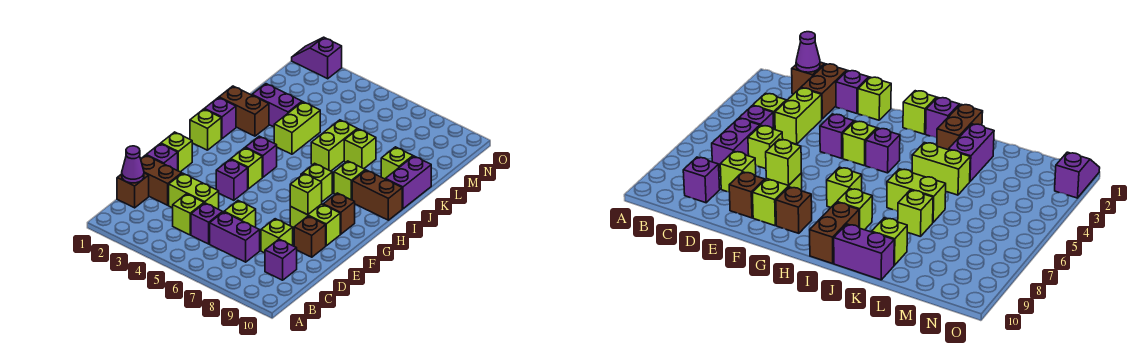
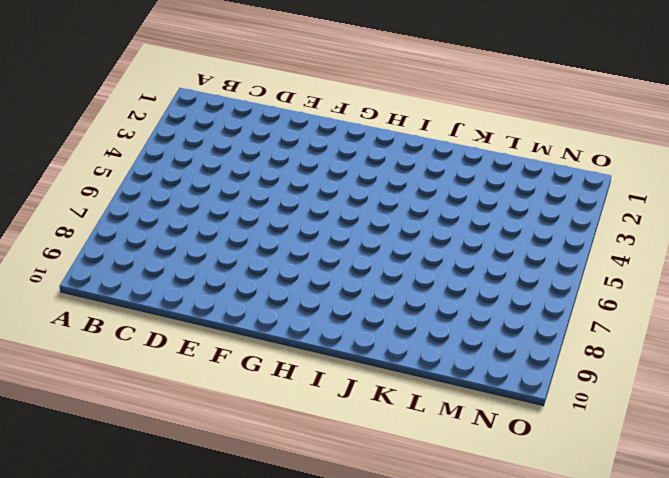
none -> brown 1x1 brick [117,173,149,208]
none -> lime 1x1 brick [173,194,204,235]
none -> purple 1x1 brick [191,203,223,244]
none -> purple 1x2 brick [210,212,260,262]

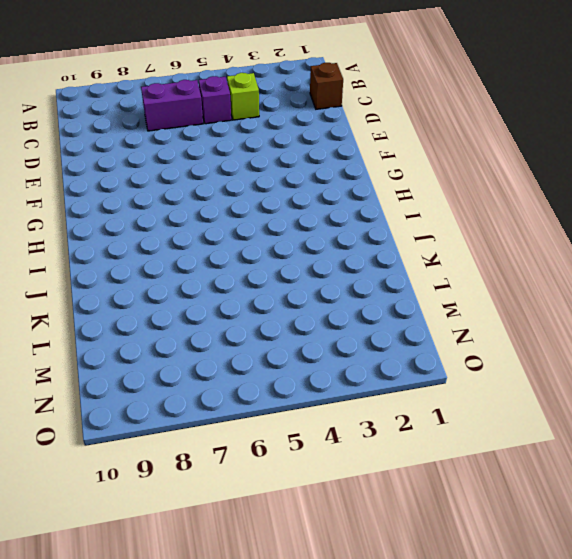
none -> purple 1x1 brick [265,239,297,280]
none -> brown 1x2 brick [141,155,182,205]
none -> lime 1x2 brick [169,173,219,209]
none -> lime 1x1 brick [224,201,256,227]

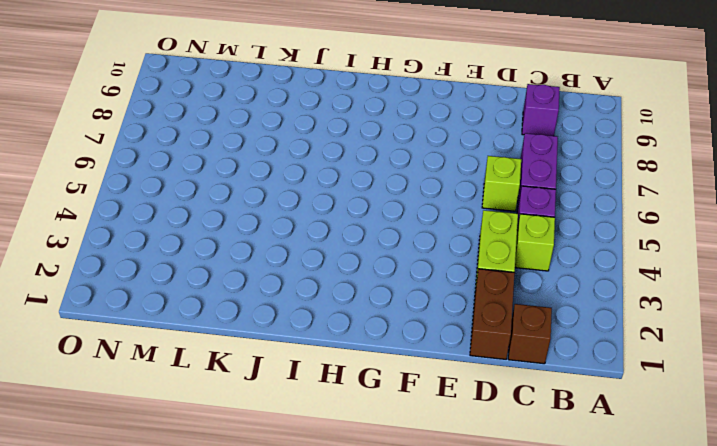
none -> lime 1x1 brick [261,219,293,253]
none -> purple 1x1 brick [147,144,178,171]
none -> brown 1x1 brick [294,216,326,257]
none -> lime 1x1 brick [161,132,192,172]

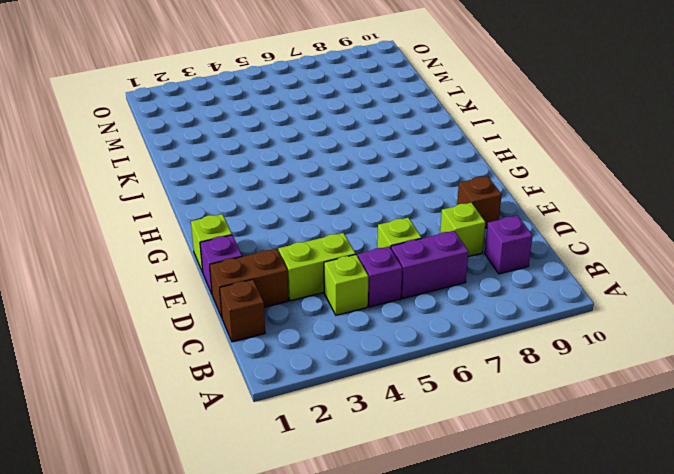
none -> purple 1x1 brick [216,159,248,200]
none -> lime 1x2 brick [290,204,340,246]
none -> lime 1x1 brick [231,148,262,189]
none -> brown 1x1 brick [323,193,355,234]

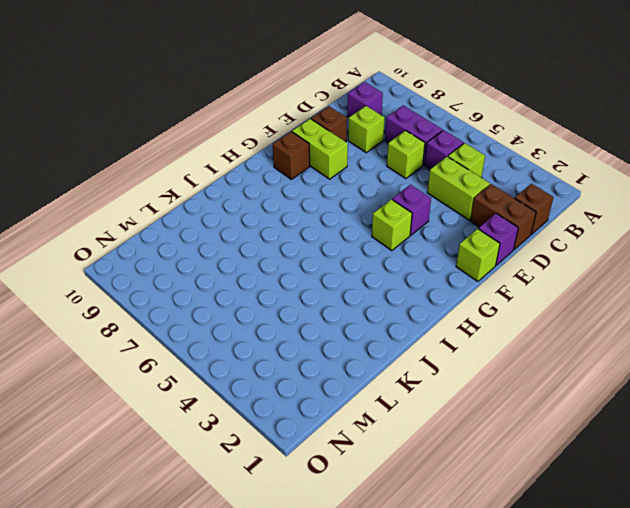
none -> lime 1x1 brick [190,109,221,150]
none -> purple 1x1 brick [245,136,277,177]
none -> lime 1x1 brick [301,163,332,202]
none -> purple 1x1 brick [205,98,236,139]

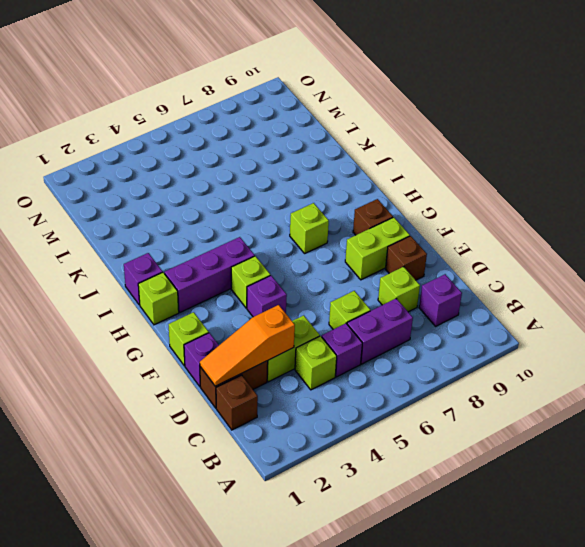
orange 1x3 slope [200,305,295,386] -> none
purple 1x3 brick [165,237,255,312] -> purple 1x1 brick [245,136,277,177]
none -> lime 1x1 brick [334,161,365,200]
none -> brown 1x2 brick [352,170,402,220]
none -> brown 1x2 brick [219,86,269,136]
none -> lime 1x2 brick [274,102,320,154]

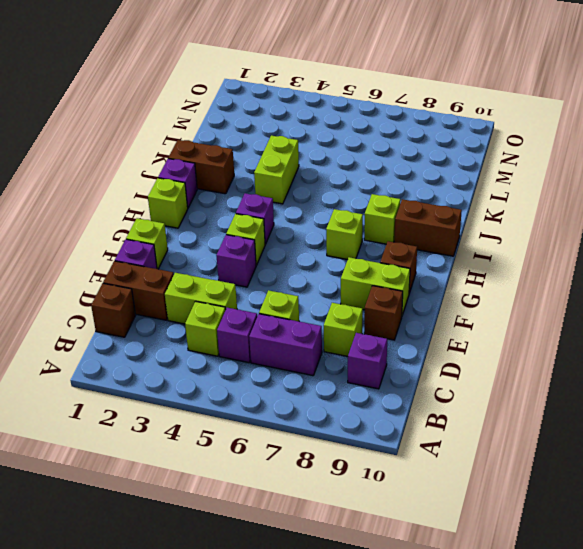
none -> lime 1x2 brick [311,120,357,171]
none -> purple 1x2 brick [386,156,431,209]
none -> purple 1x2 brick [252,84,302,127]
none -> lime 1x1 brick [344,129,376,169]

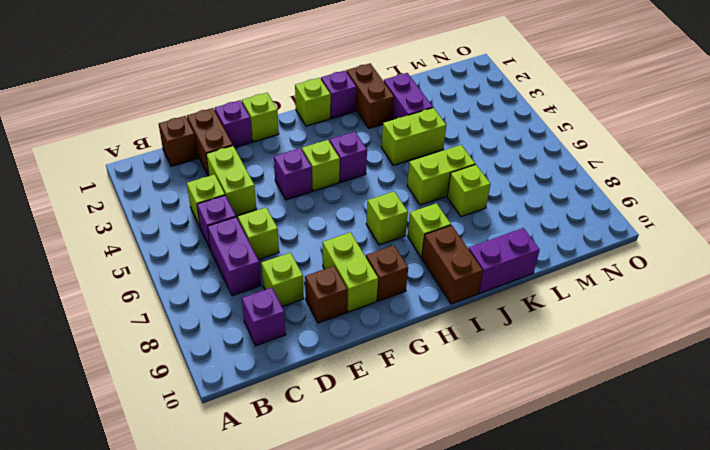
none -> lime 1x1 brick [381,147,413,179]
none -> purple 1x2 slope [292,37,342,79]
none -> purple 1x1 cone [122,146,144,183]
none -> lime 1x1 brick [290,174,322,215]

